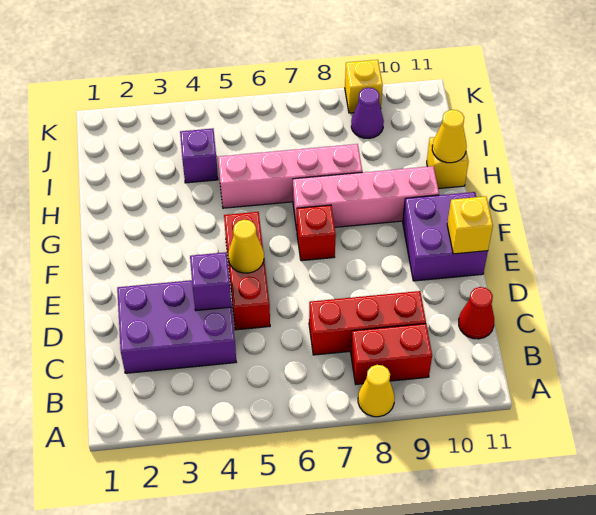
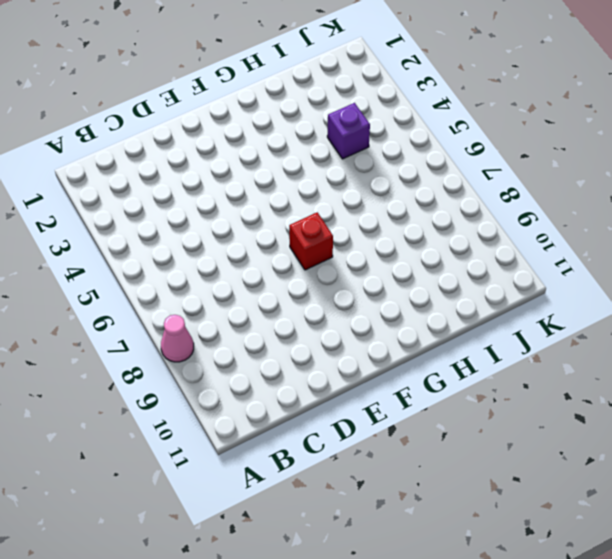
pink 1x1 cone [161,315,194,362] -> yellow 1x1 cone [358,365,395,417]
none -> red 1x2 brick [351,324,432,384]
none -> purple 2x3 brick [117,280,236,373]
none -> red 1x3 brick [309,291,426,355]

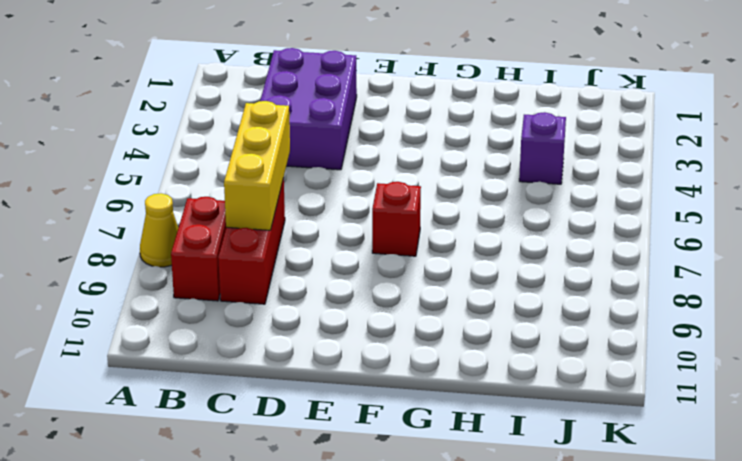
yellow 1x3 brick [224,101,290,230] -> none
none -> red 1x1 cone [459,287,494,339]
none -> red 1x3 brick [224,212,270,330]
none -> purple 2x2 brick [403,192,488,281]

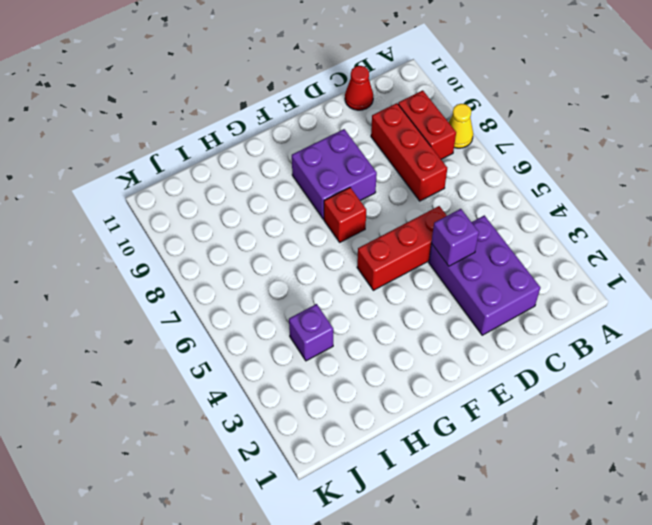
purple 2x2 brick [292,129,377,219] -> purple 2x2 brick moved to [403,192,488,281]
none -> pink 1x4 brick [293,166,439,229]
none -> pink 1x4 brick [218,144,362,208]
none -> yellow 1x1 brick [427,137,469,189]

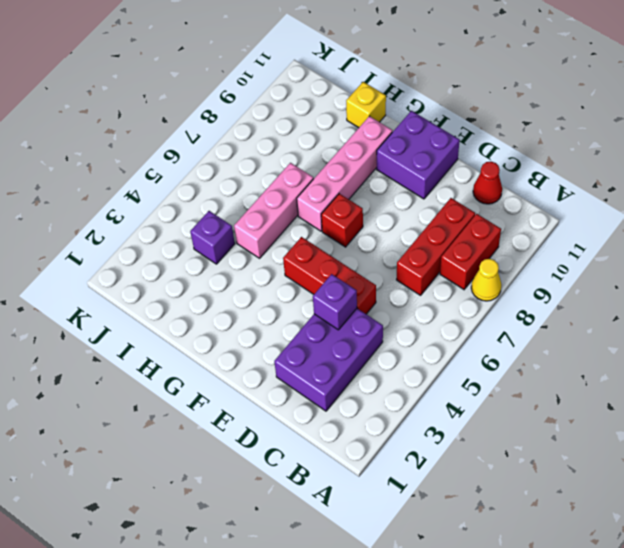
pink 1x3 brick [234,163,314,258] -> pink 1x4 brick [218,144,362,208]
none -> purple 1x1 cone [351,88,384,138]
none -> yellow 1x1 brick [345,60,383,113]
none -> yellow 1x1 cone [228,220,264,273]

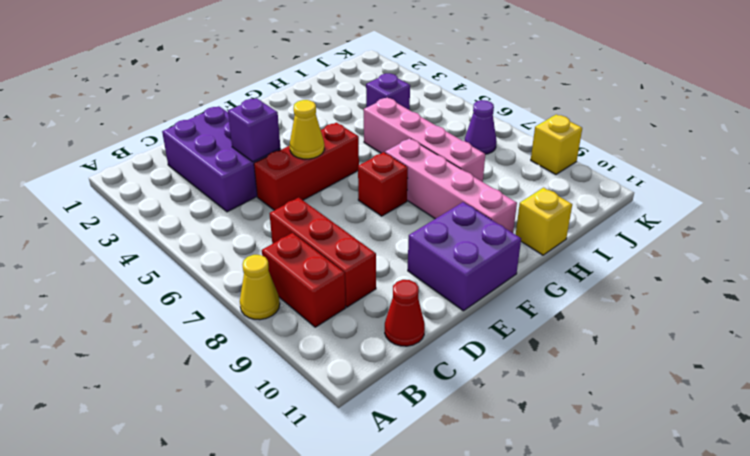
purple 1x1 cone [465,100,497,154] -> purple 1x1 cone moved to [351,88,384,138]
none -> yellow 1x1 brick [447,196,493,254]
none -> yellow 1x1 cone [432,110,467,163]

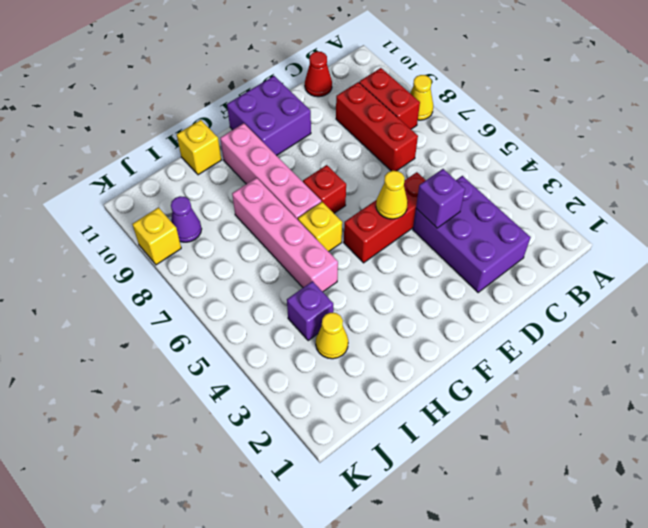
yellow 1x1 brick [298,202,342,252] -> yellow 1x1 brick moved to [447,196,493,254]
yellow 1x1 cone [316,313,348,359] -> yellow 1x1 cone moved to [432,110,467,163]

